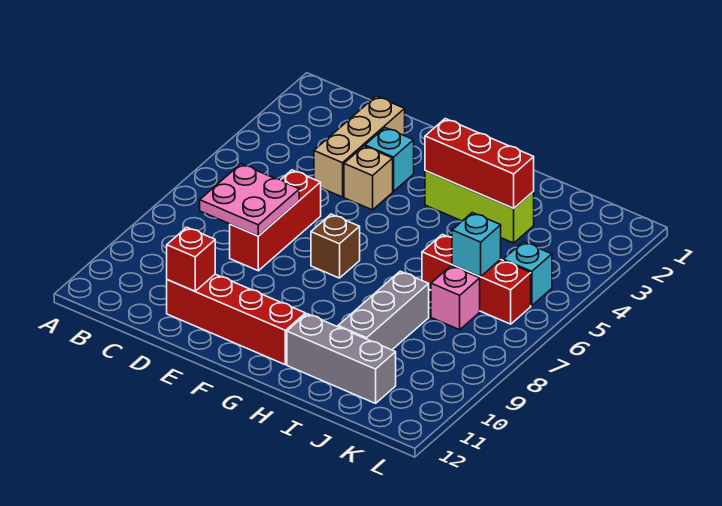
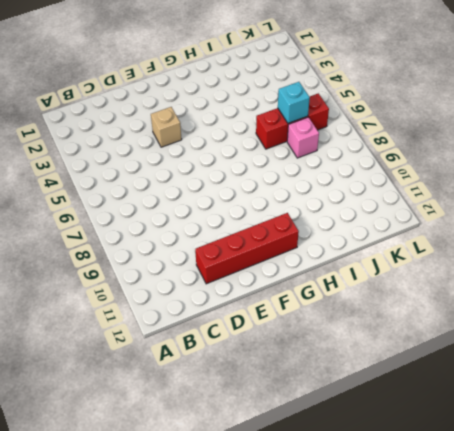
none -> tan 1x3 brick [314,96,405,197]
none -> red 1x3 brick [230,170,321,271]
none -> cyan 1x1 brick [365,128,414,191]

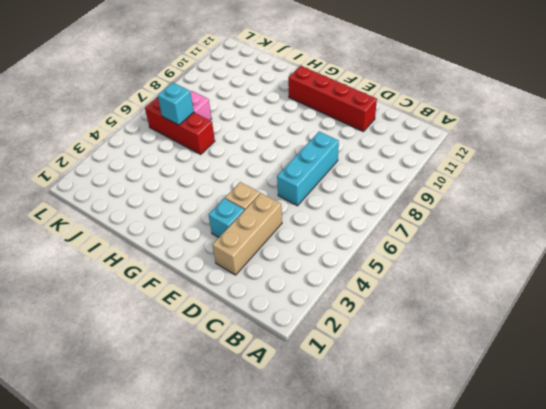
cyan 1x3 brick [277,132,339,206] -> red 1x3 brick [230,170,321,271]
none -> brown 1x1 brick [311,214,360,278]
none -> lime 1x3 brick [425,171,534,243]
none -> grey 1x3 brick [287,314,396,403]

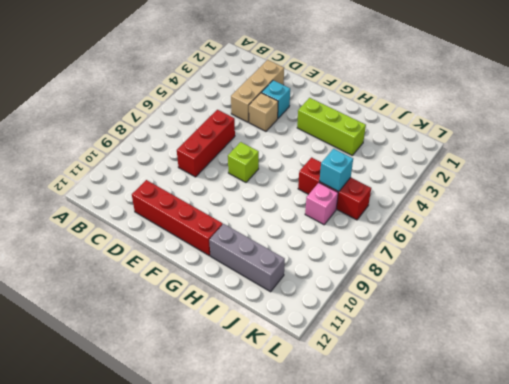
lime 1x1 brick [228,142,259,182] -> brown 1x1 brick [311,214,360,278]
none -> grey 1x3 brick [338,271,429,350]
none -> cyan 1x1 brick [503,242,552,306]
none -> pink 2x2 plate [200,164,299,236]

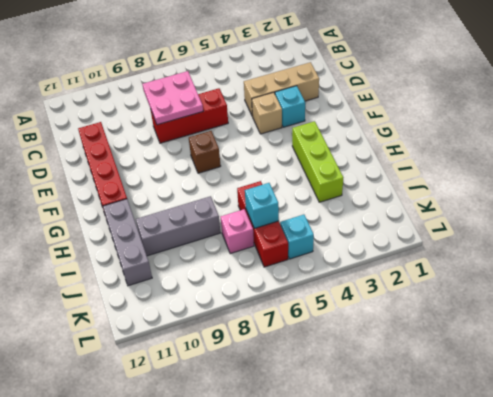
none -> red 1x1 brick [167,227,215,291]
none -> red 1x3 brick [425,119,534,208]

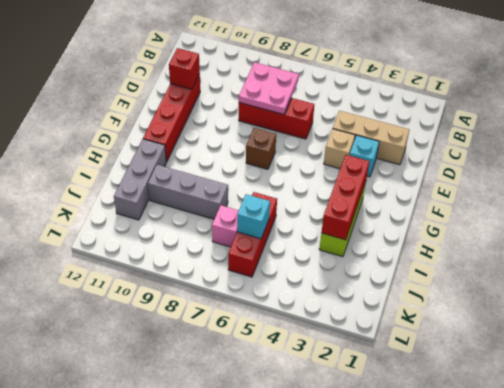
none -> cyan 1x1 brick [503,242,552,306]

